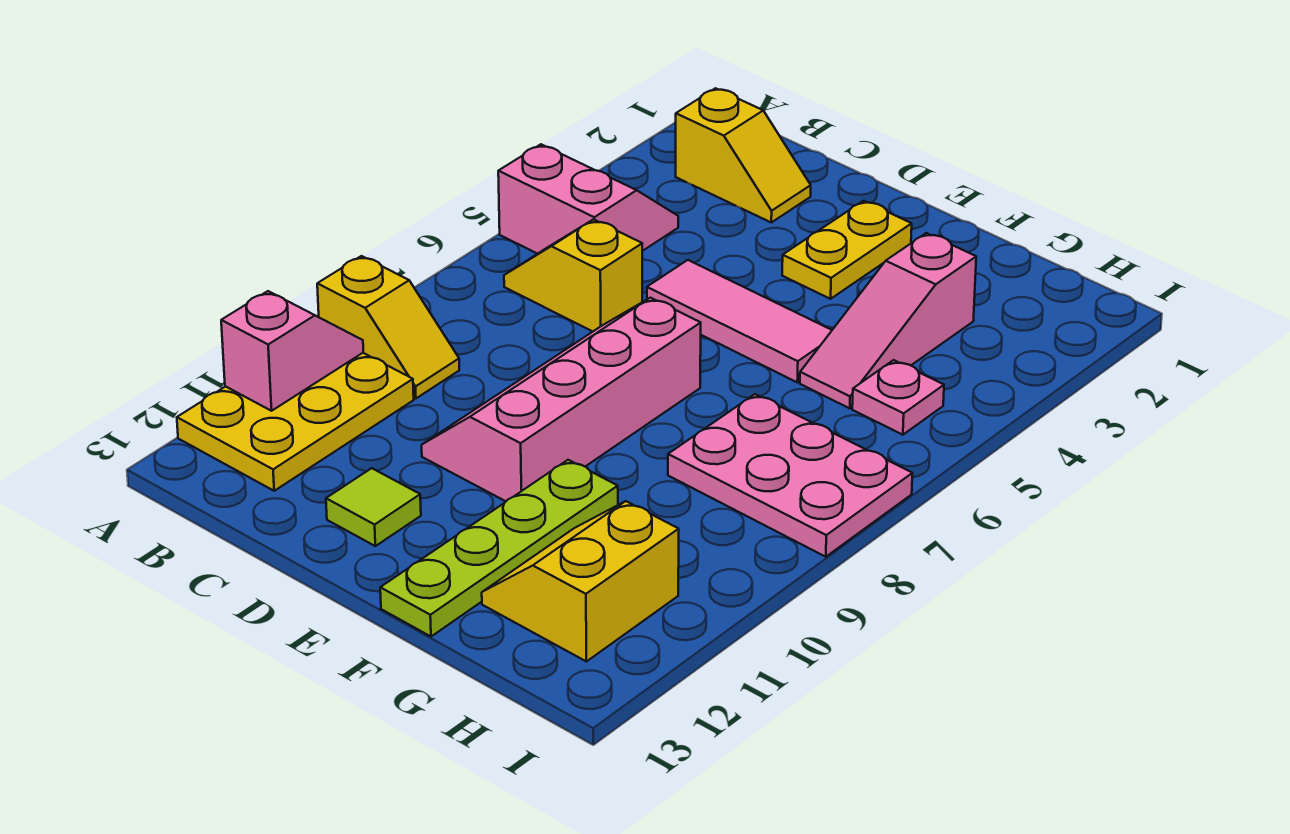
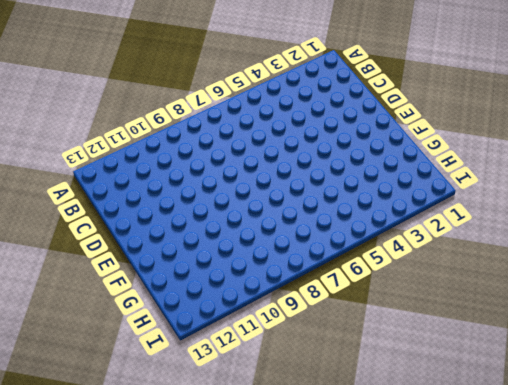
none -> pink 2x2 slope [498,144,678,254]
none -> yellow 1x2 slope [317,256,459,399]
none -> yellow 2x3 plate [177,353,414,491]

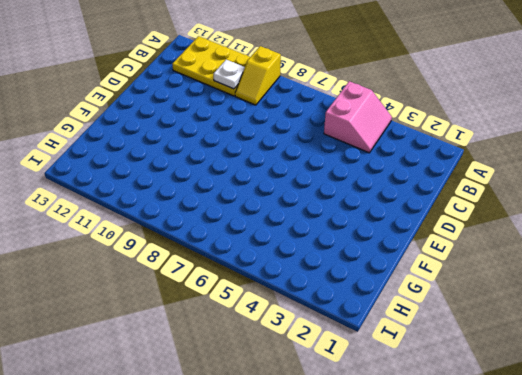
white 1x1 plate [214,60,245,89] -> none
none -> yellow 1x2 slope [676,88,811,222]
none -> yellow 1x2 slope [504,219,642,331]
none -> pink 1x3 tile [647,260,832,382]

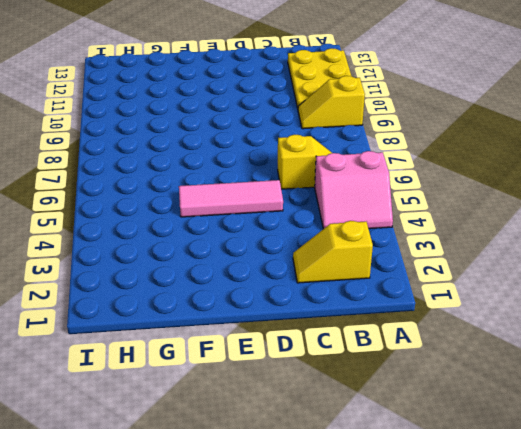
none -> pink 2x4 slope [422,298,701,501]
none -> lime 1x1 tile [326,468,421,546]
none -> yellow 1x2 plate [782,201,912,299]

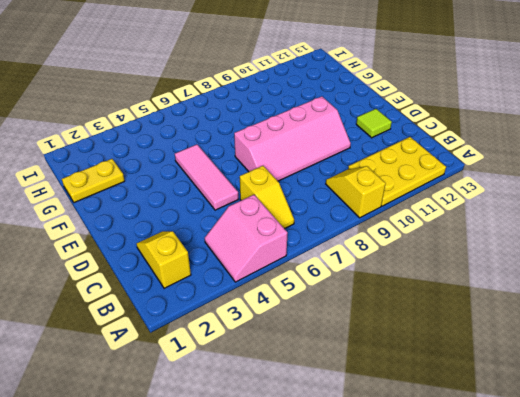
yellow 1x2 plate [62,159,125,203] -> yellow 1x2 plate moved to [782,201,912,299]
none -> lime 1x4 plate [380,460,618,637]
none -> pink 1x3 slope [800,233,976,408]
none -> pink 2x3 plate [668,394,912,557]

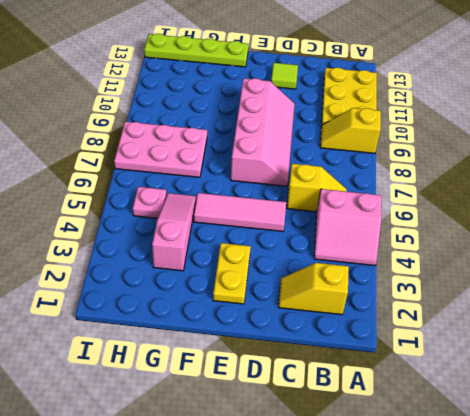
lime 1x4 plate [144,34,248,67] -> lime 1x4 plate turned to [380,460,618,637]
none -> yellow 2x2 slope [482,501,679,661]
none -> pink 1x2 slope [221,291,363,411]

